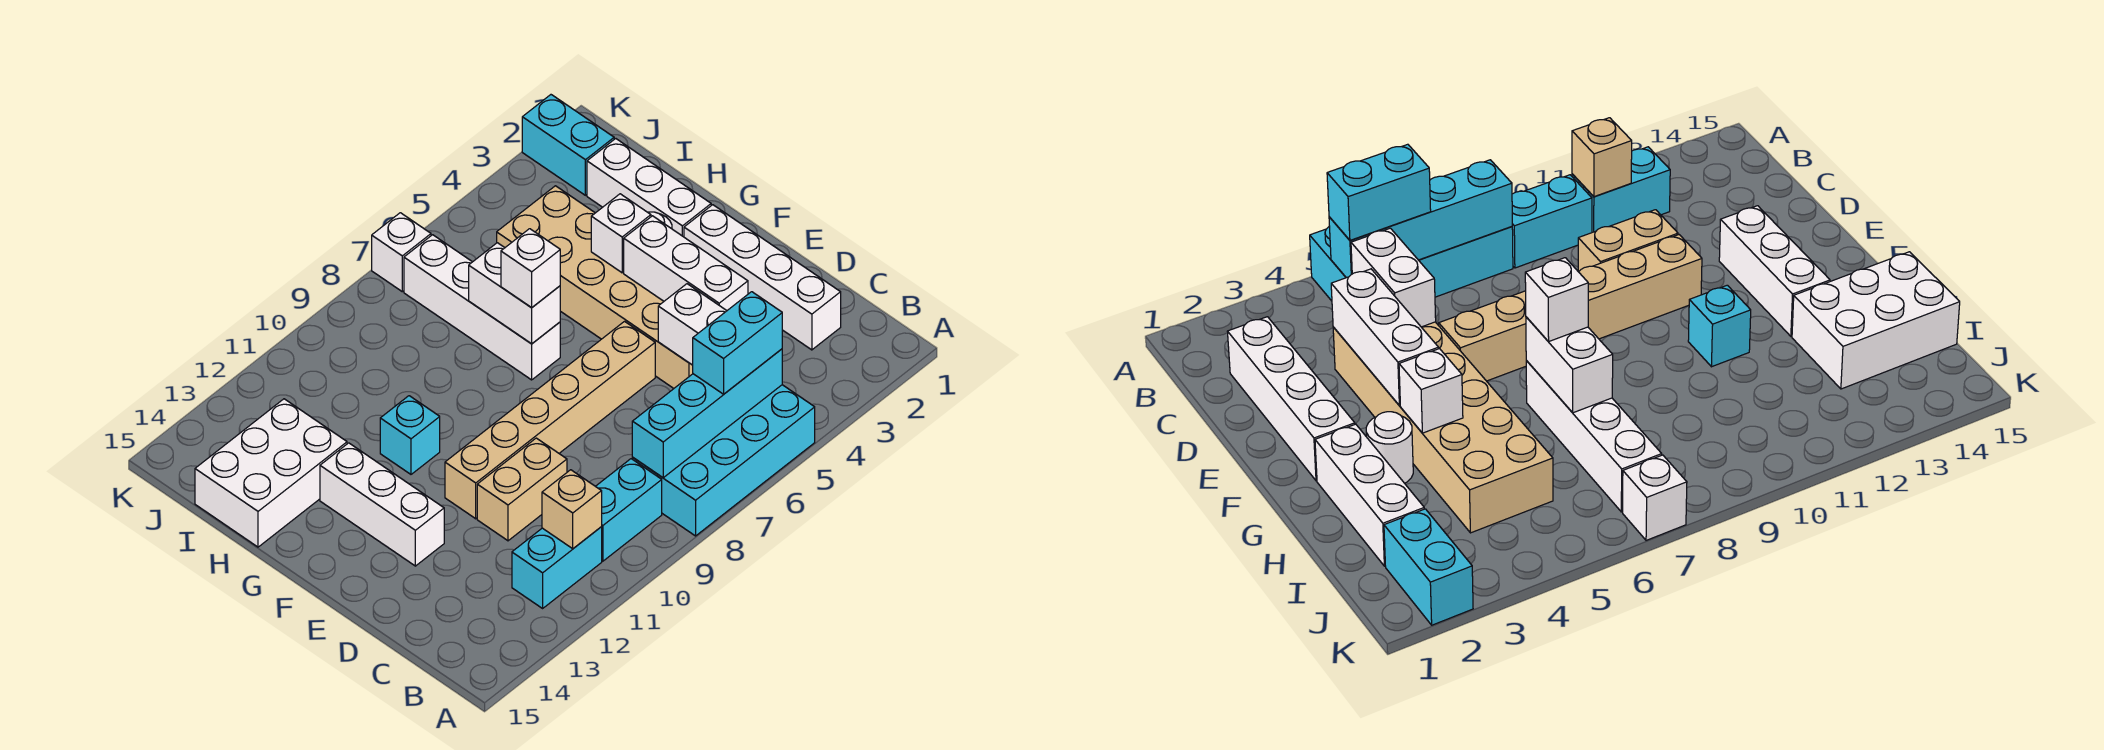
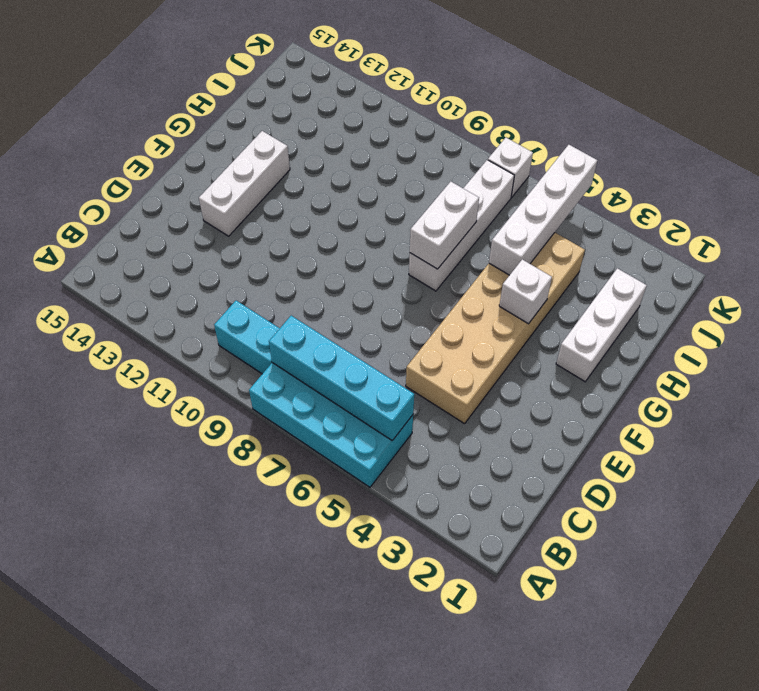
white 1x4 brick [489,145,597,275] -> white 1x4 brick moved to [684,205,841,350]
none -> cyan 1x2 brick [512,527,602,608]
none -> tan 1x2 brick [477,438,567,541]
none -> tan 1x6 brick [445,322,655,519]

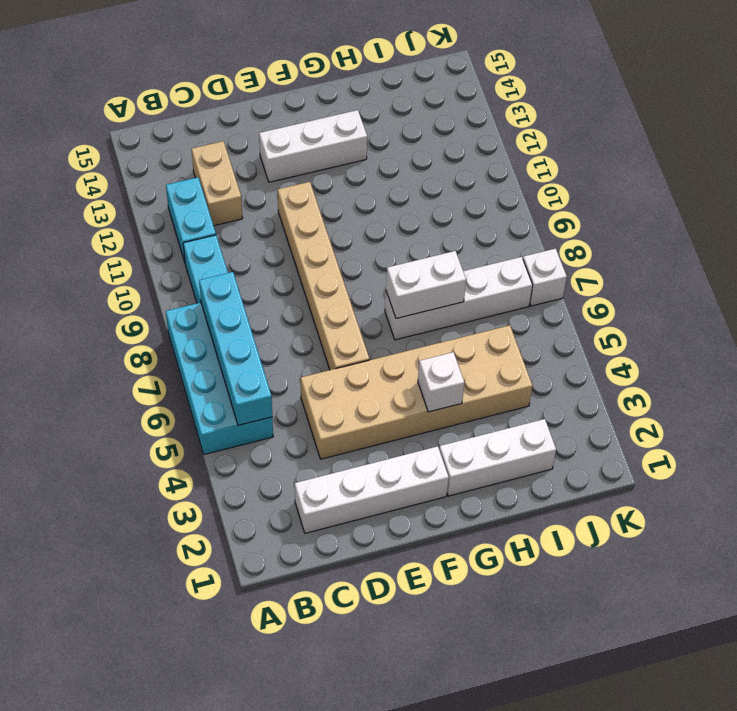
tan 1x2 brick [192,141,243,226] -> tan 1x2 brick moved to [477,438,567,541]
none -> white 1x1 round brick [1366,412,1413,483]
none -> cyan 1x1 brick [380,396,440,474]
none -> white 2x3 brick [195,399,347,547]

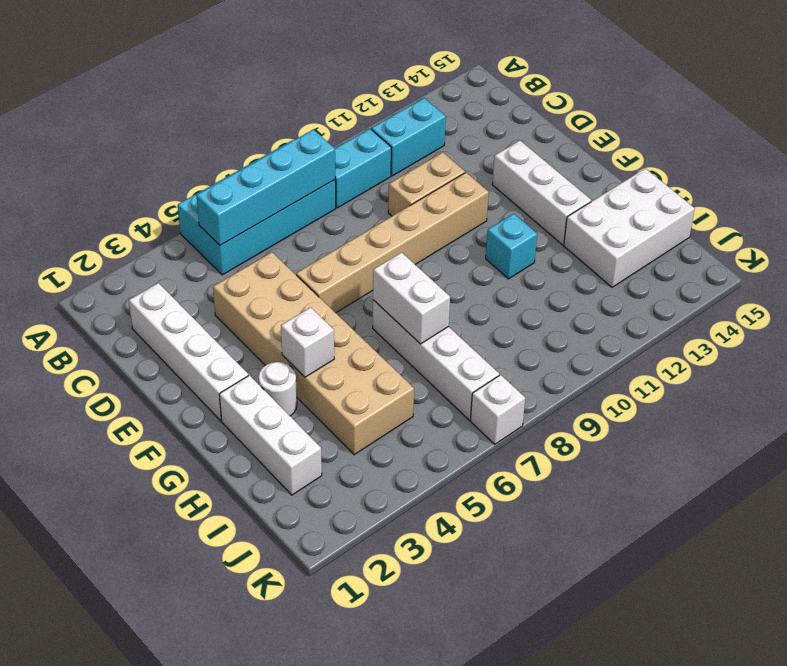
none -> cyan 1x2 brick [522,95,614,195]
none -> tan 1x1 brick [542,470,602,549]
none -> white 1x2 brick [658,284,727,365]

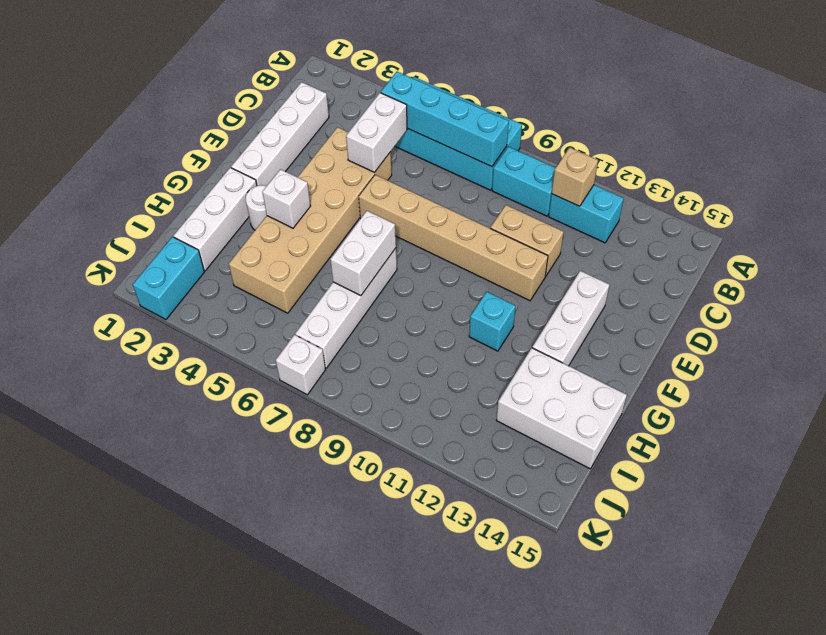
none -> white 1x3 brick [624,216,748,310]
none -> cyan 1x2 brick [693,292,782,394]
none -> white 1x1 brick [501,229,560,308]

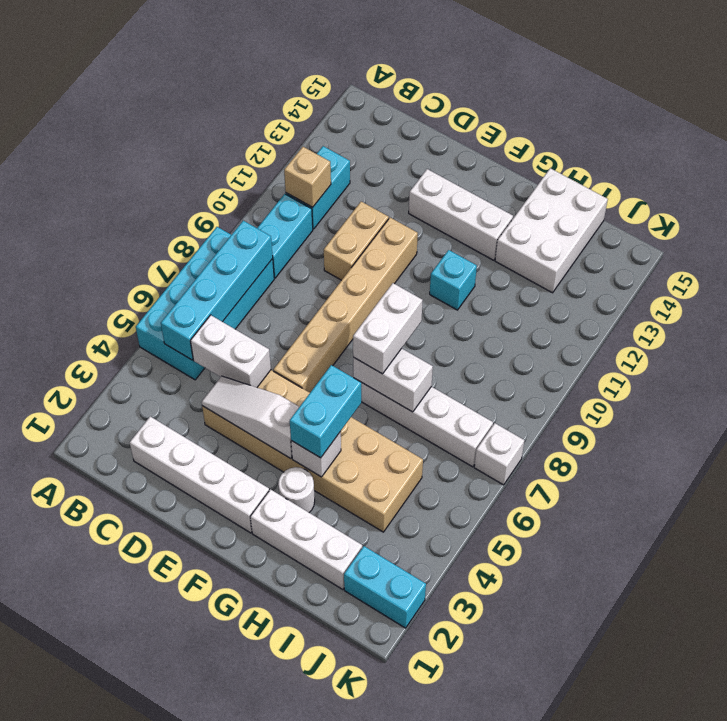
white 1x3 slope [202,376,299,459] -> white 1x3 brick [624,216,748,310]
cyan 1x2 brick [290,365,361,458] -> cyan 1x2 brick moved to [693,292,782,394]
white 1x2 brick [353,283,423,374] -> white 1x1 brick [501,229,560,308]

